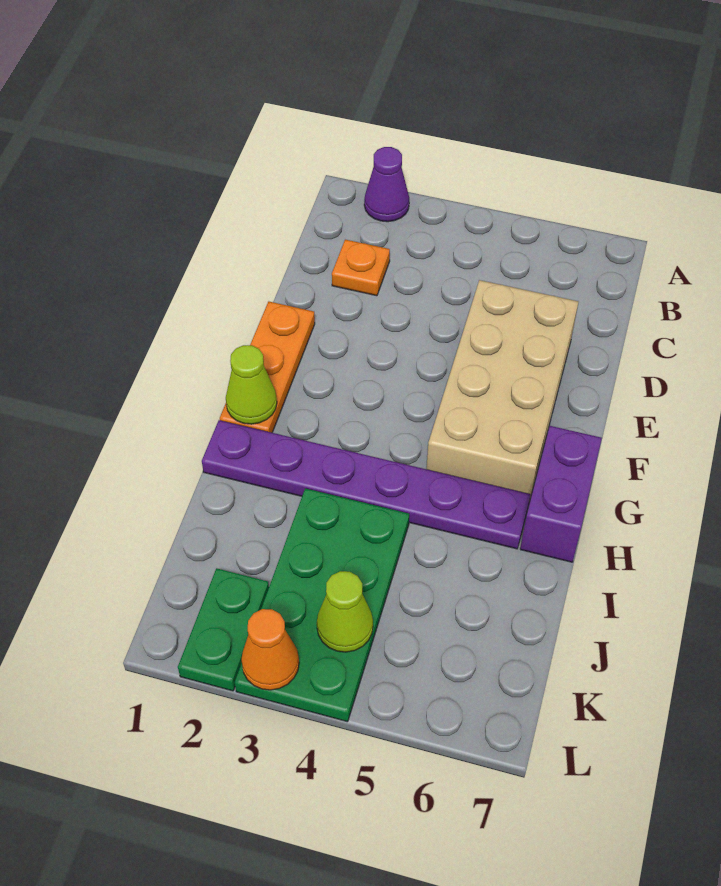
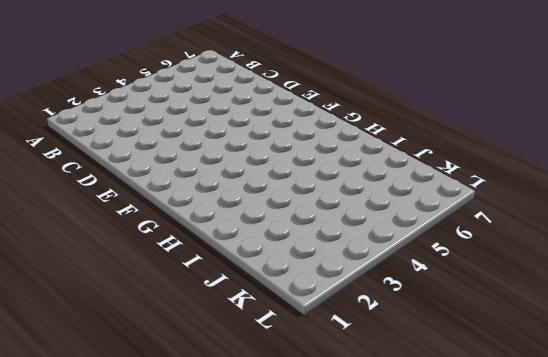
none -> purple 1x1 cone [364,147,409,222]
none -> orange 1x1 plate [332,240,390,296]

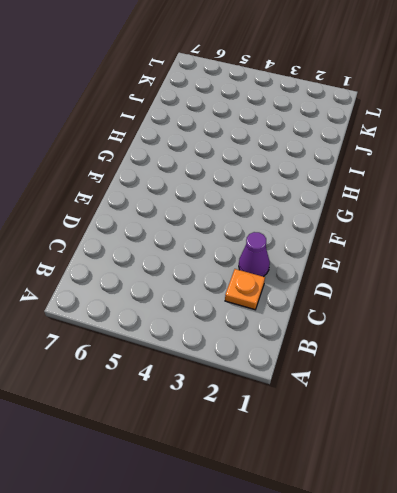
purple 1x1 cone [239,232,270,277] -> purple 1x1 cone moved to [364,147,409,222]
none -> tan 2x4 brick [427,280,578,502]
none -> orange 1x3 plate [220,302,315,433]

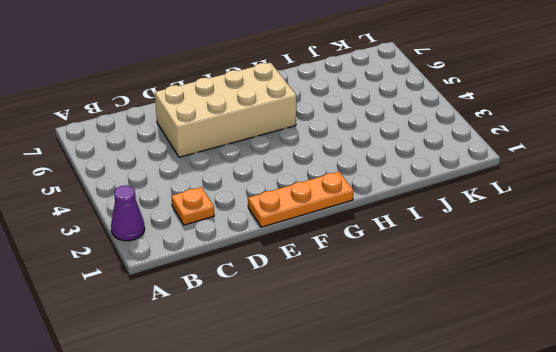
none -> purple 1x2 brick [520,426,602,562]
none -> purple 1x6 plate [202,420,531,549]

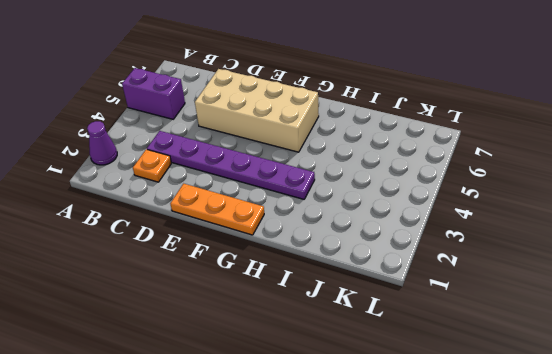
purple 1x2 brick [122,68,185,119] -> purple 1x2 brick moved to [520,426,602,562]
purple 1x6 plate [147,131,315,199] -> purple 1x6 plate turned to [202,420,531,549]
none -> green 2x4 plate [235,488,409,722]
none -> green 1x2 plate [178,568,269,691]

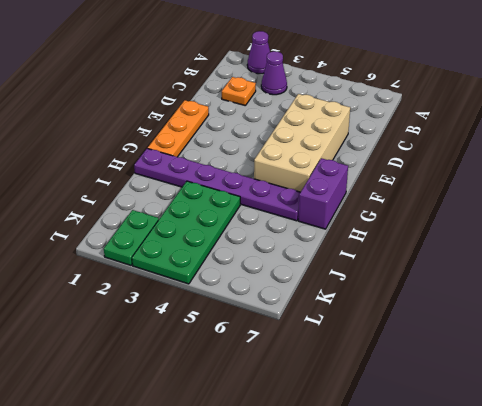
purple 1x1 cone [261,51,287,95] -> none
none -> lime 1x1 cone [226,345,277,424]
none -> lime 1x1 cone [317,571,373,652]

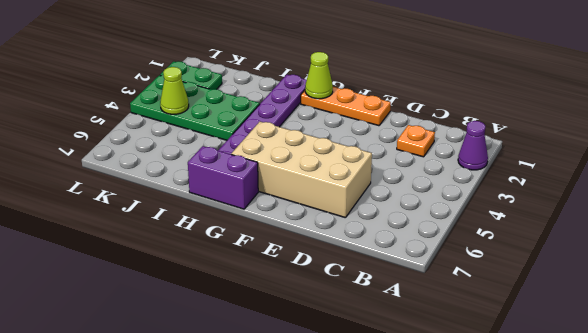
none -> orange 1x1 cone [241,609,299,690]

